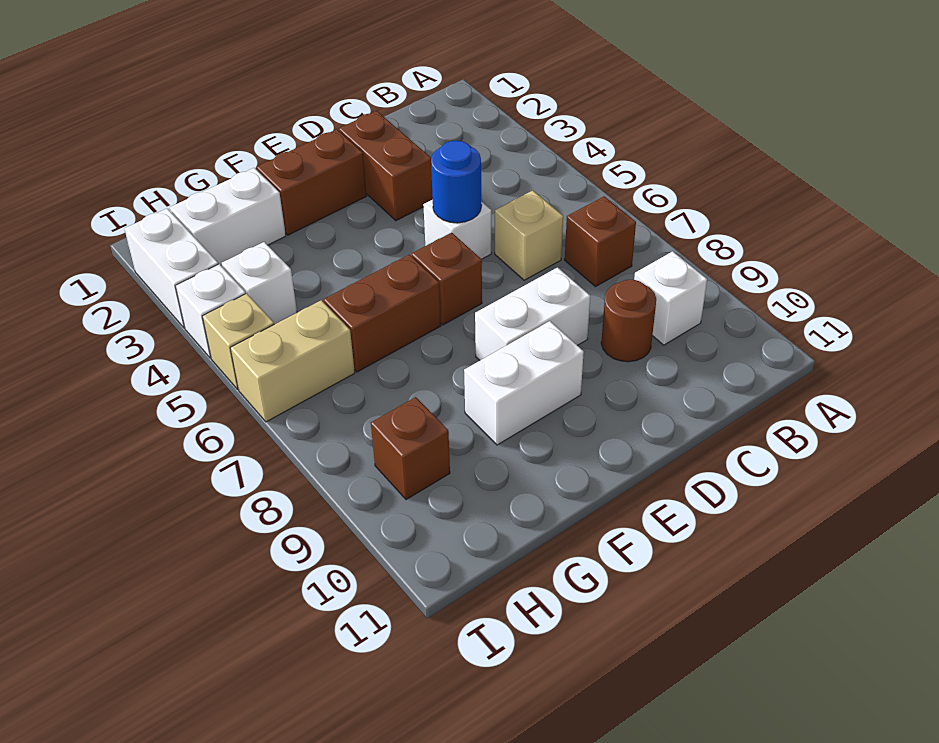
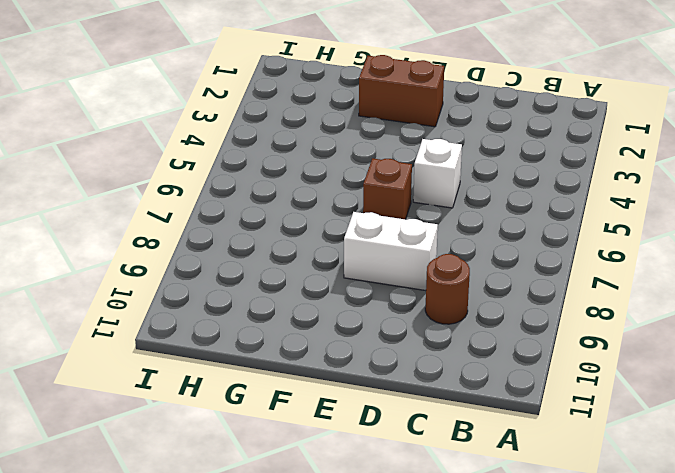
none -> brown 1x1 brick [565,197,636,287]
none -> white 1x1 brick [634,251,707,345]
none -> tan 1x1 brick [495,190,563,280]

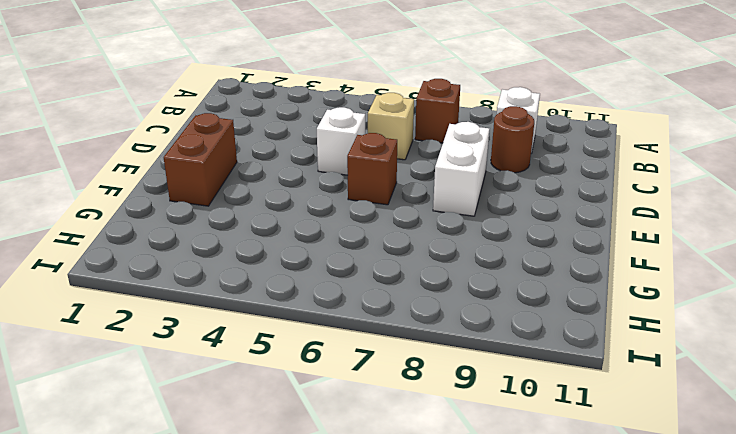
none -> brown 1x2 brick [339,111,433,221]
none -> white 1x2 brick [464,321,584,445]
none -> brown 1x2 brick [324,255,441,372]

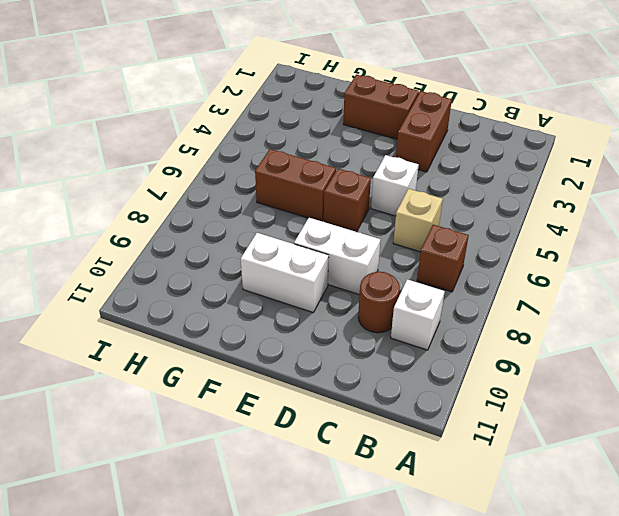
none -> white 1x2 brick [170,168,286,266]
none -> white 1x1 brick [222,242,297,324]
none -> tan 1x2 brick [230,300,355,422]

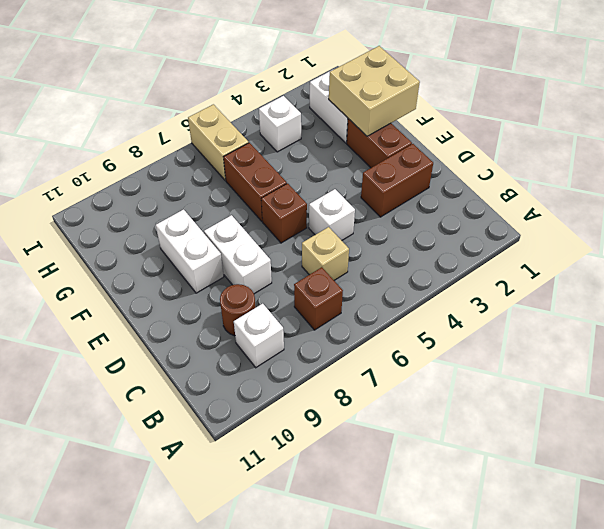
tan 2x2 brick [329,46,420,136] -> none
none -> brown 1x1 brick [371,397,450,500]
none -> white 1x2 brick [124,208,218,328]
none -> white 1x1 brick [175,264,246,358]

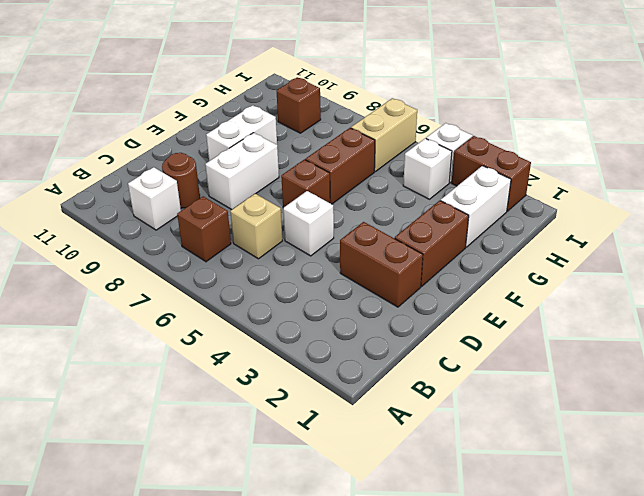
brown 1x2 brick [452,136,531,211] -> white 1x2 brick [124,208,218,328]
none -> tan 1x1 brick [202,293,274,389]
none -> blue 1x1 round brick [431,141,482,223]

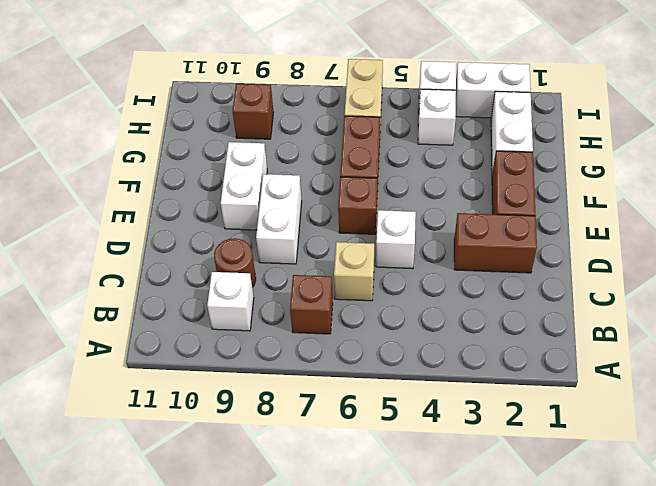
none -> tan 1x1 brick [202,293,274,389]
none -> blue 1x1 round brick [431,141,482,223]

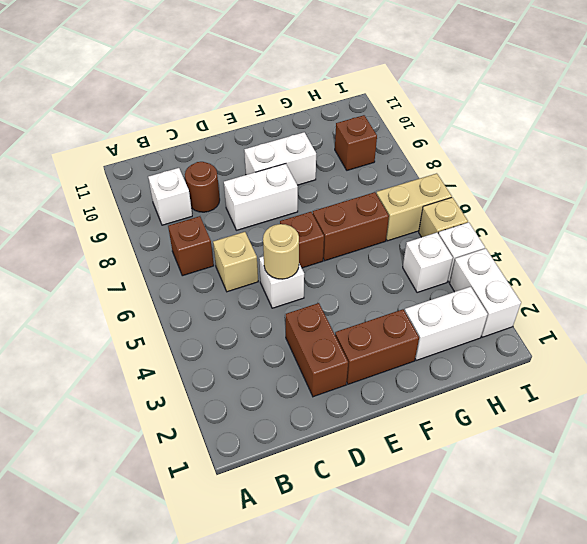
tan 1x1 round brick [263,224,299,279] -> blue 1x1 round brick [431,141,482,223]

